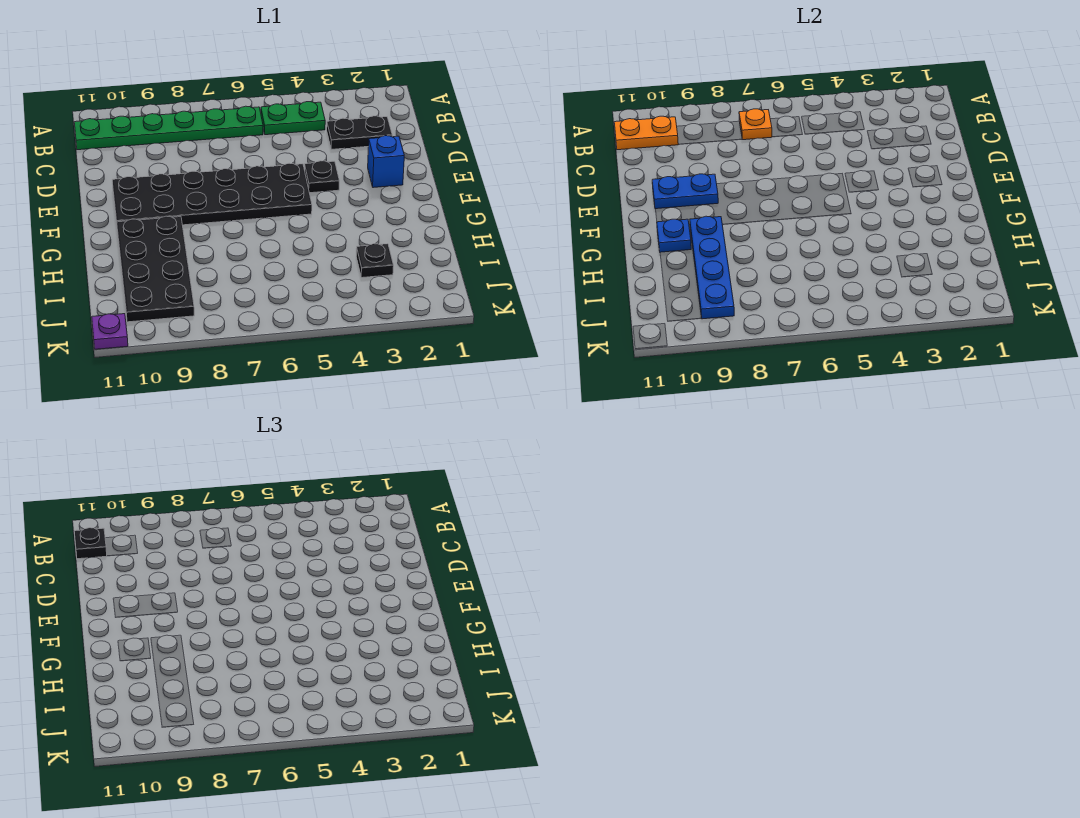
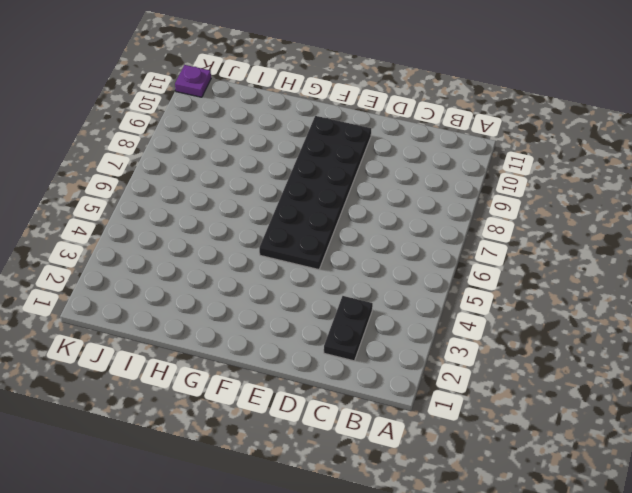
none -> green 1x2 plate [261,102,325,135]
none -> green 1x6 plate [74,106,263,150]
none -> blue 1x1 brick [368,136,404,188]

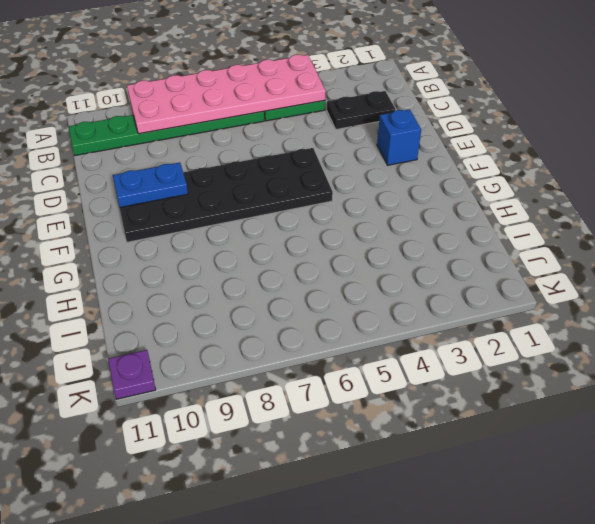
pink 2x6 plate [127,55,326,134] -> orange 1x1 plate [739,109,772,140]
none -> black 1x1 plate [305,161,339,193]
none -> black 2x4 plate [117,216,194,322]
none -> black 1x1 plate [356,244,394,278]

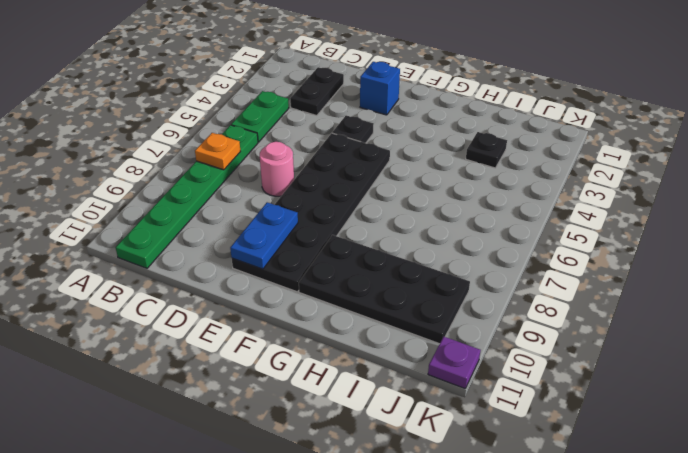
pink 1x1 round brick [260,142,294,196] -> none
none -> orange 1x2 plate [614,116,679,150]
none -> blue 1x4 plate [690,216,734,319]
none -> blue 1x1 plate [657,219,691,252]

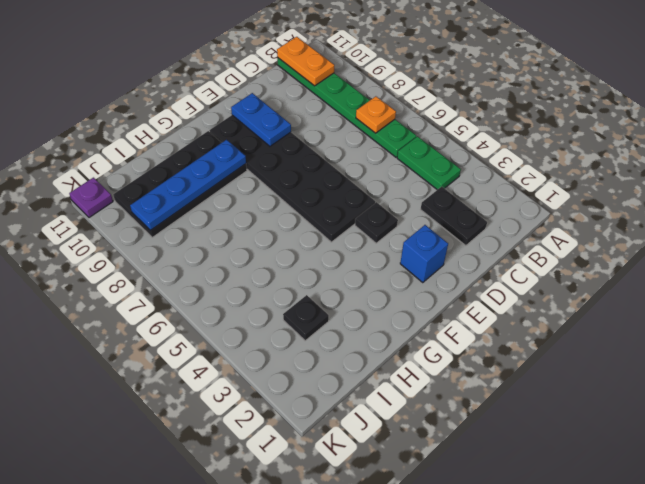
none -> blue 1x1 plate [657,219,691,252]
none -> black 1x1 plate [74,528,107,559]

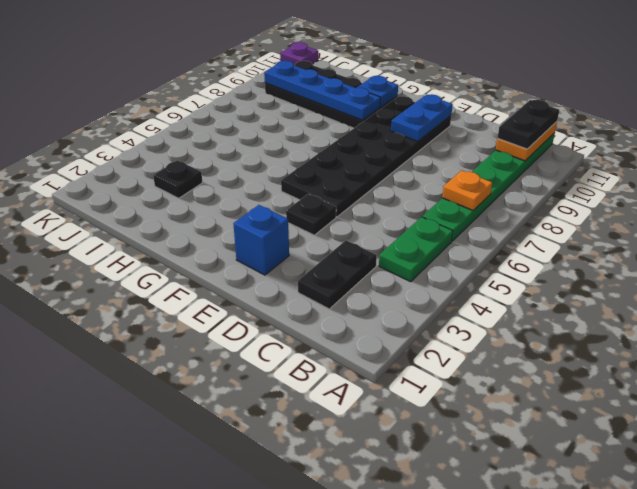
black 1x2 plate [498,100,559,149] -> black 1x1 plate [74,528,107,559]

